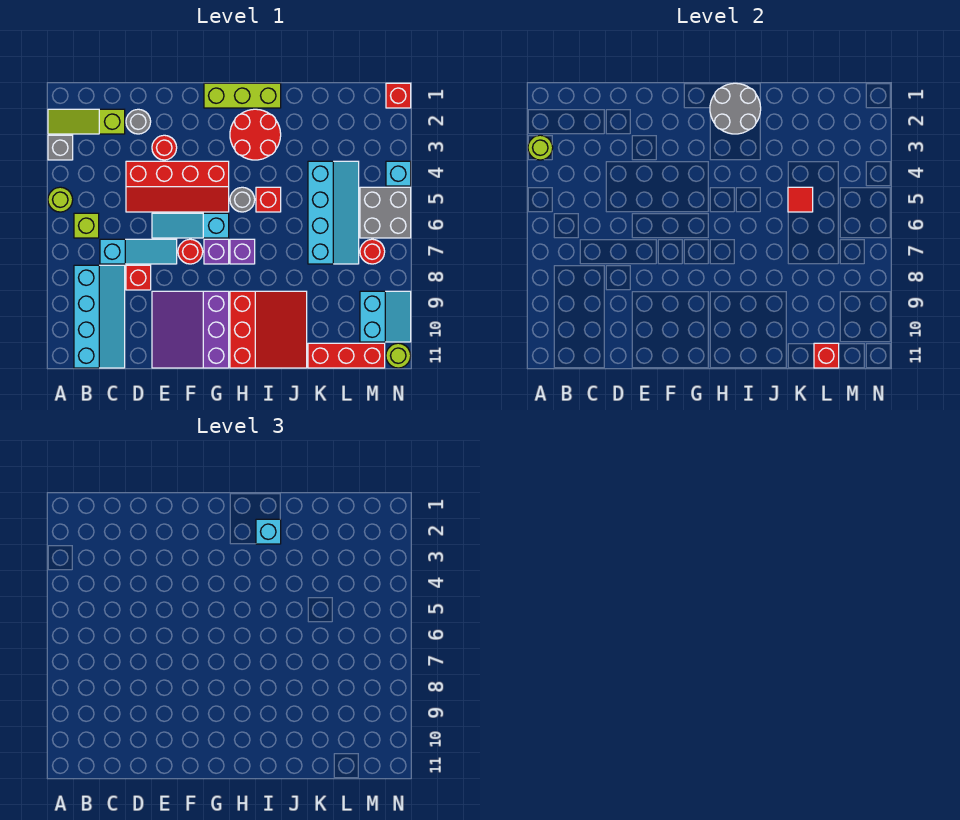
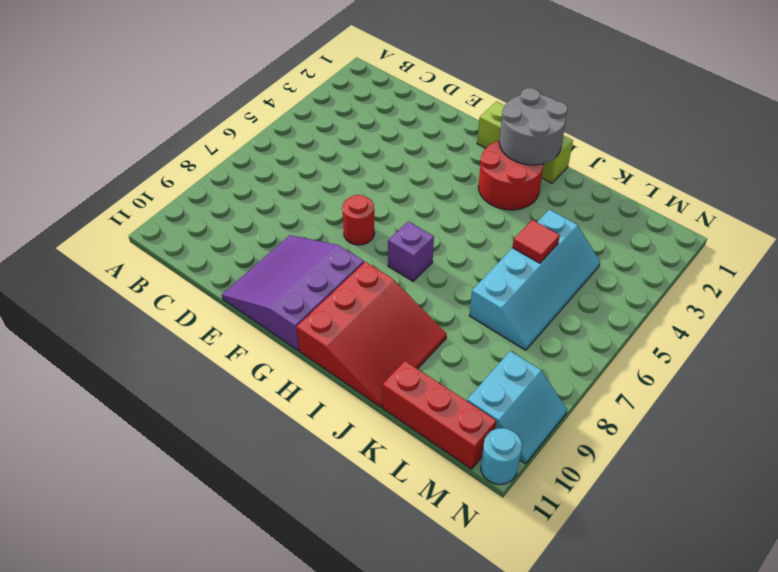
cyan 1x1 round brick [481,428,522,484] -> lime 1x1 round brick [386,343,411,368]
none -> lime 1x3 slope [48,109,125,134]
none -> grey 1x1 brick [48,135,73,160]
none -> lime 1x1 round brick [48,187,73,212]
none -> lime 1x1 brick [74,213,99,238]

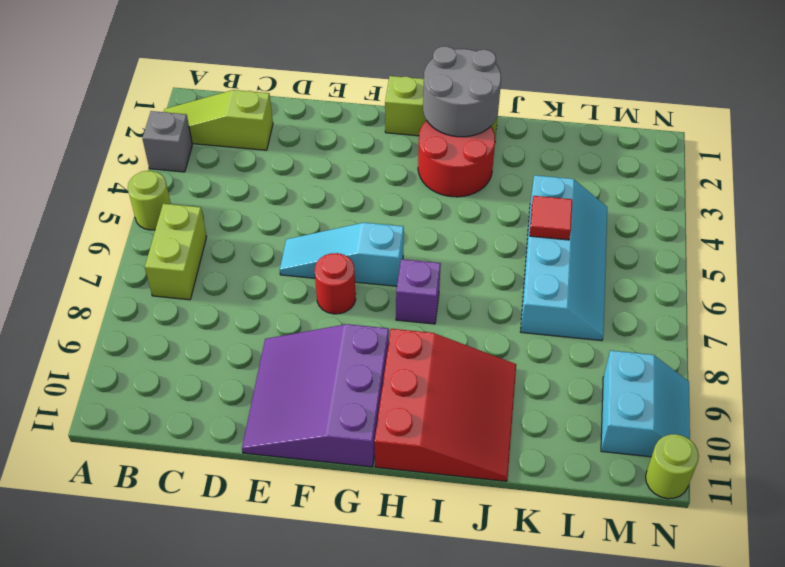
lime 1x2 brick [145,204,207,300] -> lime 1x1 brick [74,213,99,238]
none -> cyan 2x4 slope [74,265,125,368]
none -> cyan 1x3 slope [100,239,177,264]
none -> grey 1x1 round brick [126,109,151,134]
none -> red 2x4 slope [126,161,229,212]

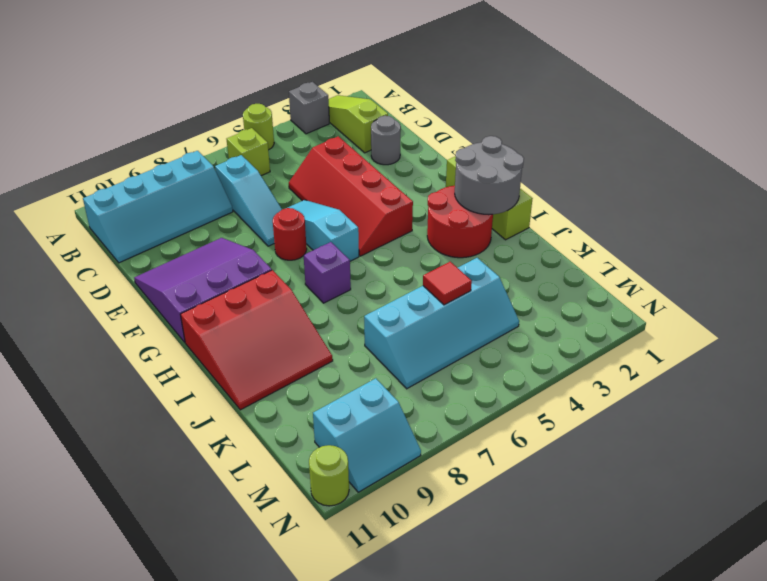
none -> red 1x1 brick [126,265,151,290]
none -> red 1x1 round brick [152,135,177,160]
none -> purple 1x1 brick [204,239,229,264]
none -> grey 1x1 round brick [230,187,255,212]

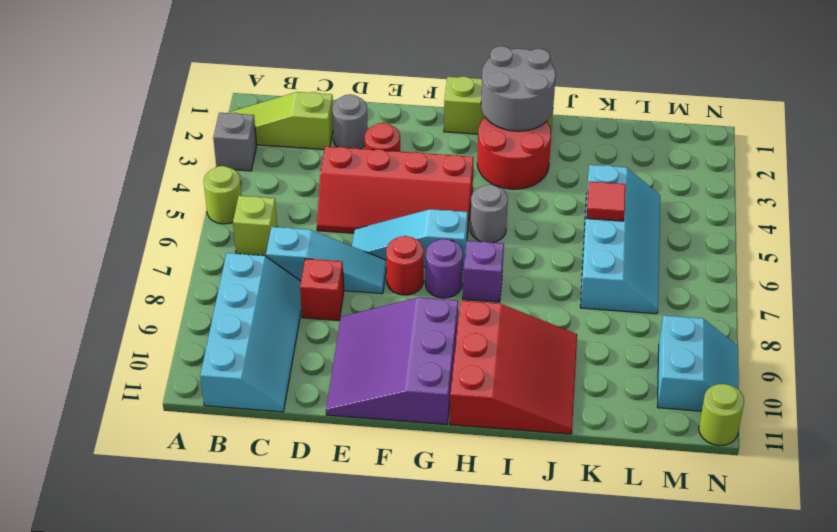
purple 1x1 round brick [425,239,463,298] -> purple 1x1 brick [204,239,229,264]
none -> red 1x1 brick [256,187,281,212]
none -> red 1x3 brick [308,343,385,368]
none -> grey 2x2 brick [360,187,411,238]
none -> red 1x1 round brick [360,239,385,264]

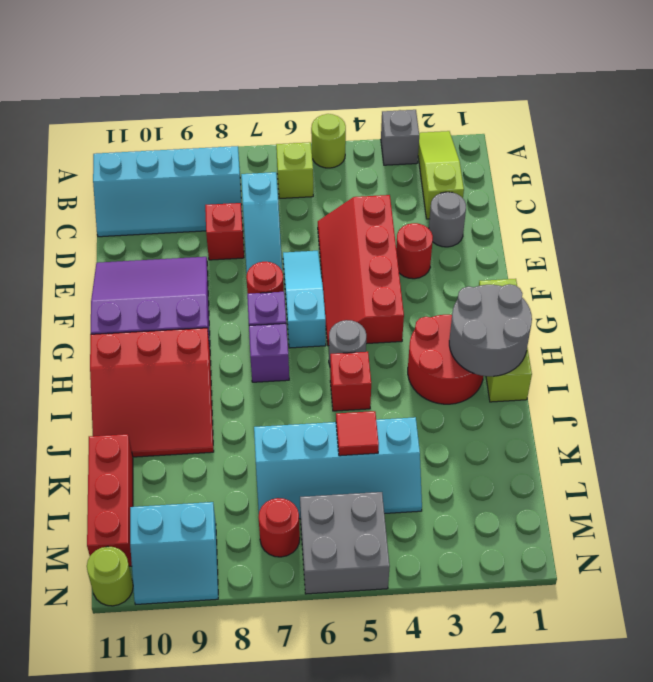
none -> red 1x1 brick [386,83,411,108]
none -> cyan 1x1 brick [386,161,411,186]
none -> lime 1x1 round brick [528,135,553,160]
none -> red 1x1 brick [814,343,839,368]

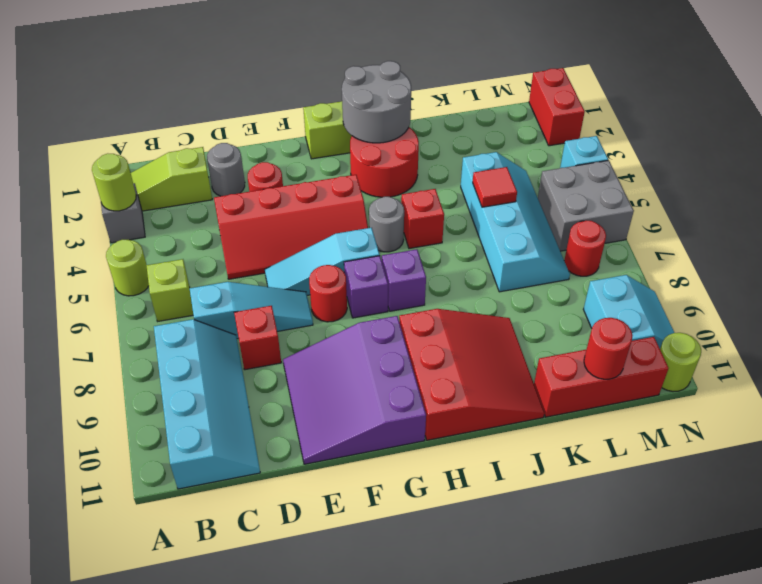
red 1x1 round brick [584,318,633,379] -> red 1x1 brick [814,343,839,368]
red 1x2 brick [529,68,585,146] -> red 1x1 brick [386,83,411,108]
none -> cyan 1x1 brick [256,519,281,544]

